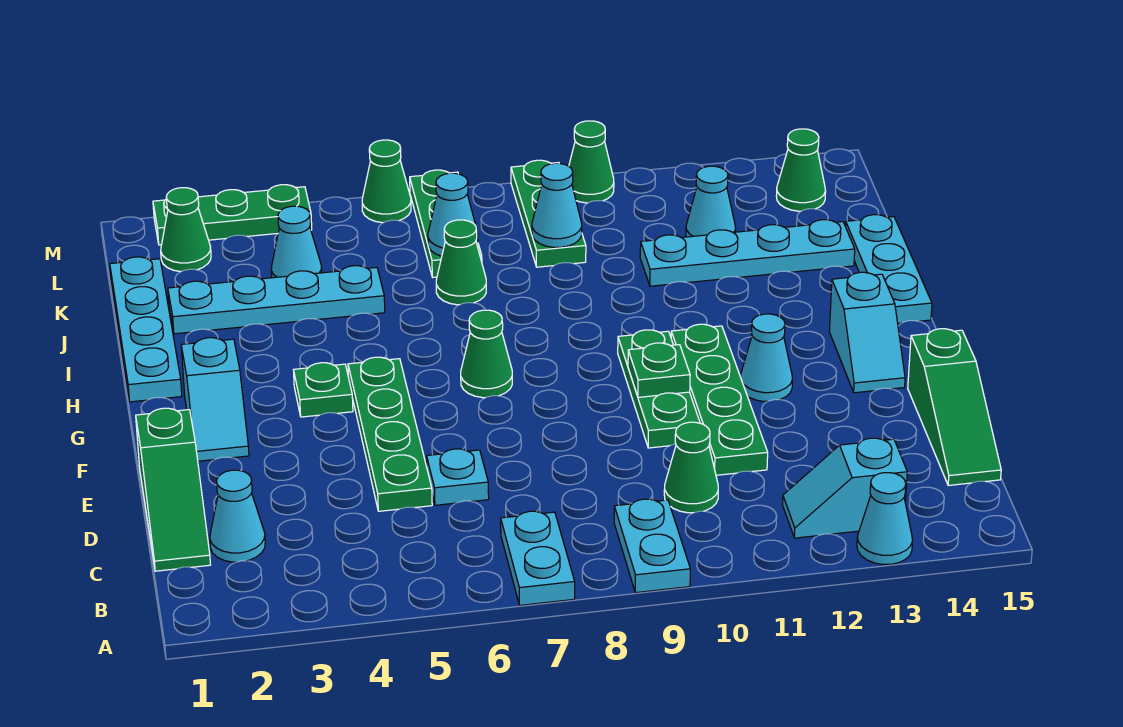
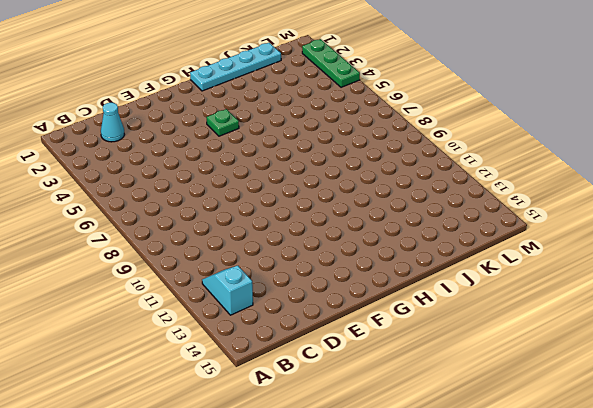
none -> cyan 1x2 plate [501,511,575,605]
none -> cyan 1x2 plate [614,499,690,593]
none -> cyan 1x1 cone [857,473,913,564]
none -> green 1x3 slope [136,408,210,571]

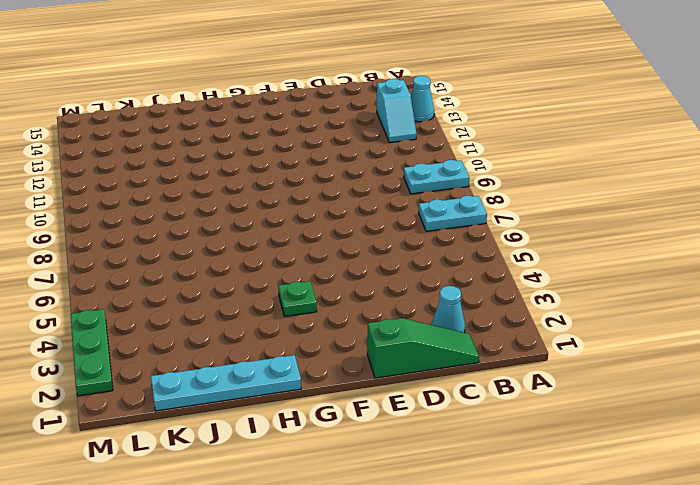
none -> green 1x1 cone [664,422,718,513]
none -> green 1x3 slope [908,329,1001,486]
none -> green 1x4 plate [348,357,432,511]
none -> cyan 1x1 plate [427,449,489,505]

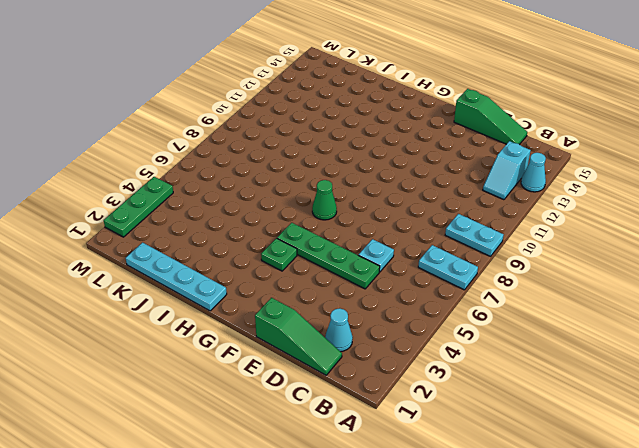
none -> green 1x1 cone [664,422,718,513]
none -> green 1x4 plate [671,324,768,475]
none -> green 1x3 plate [618,330,700,448]
none -> cyan 1x2 slope [181,338,249,461]

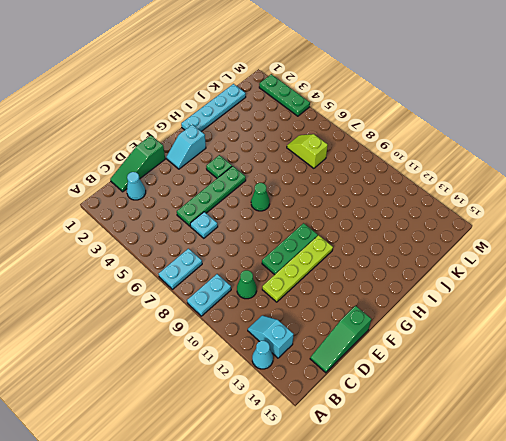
lime 1x4 plate [262,235,333,302] -> green 1x4 plate [671,324,768,475]
lime 1x2 slope [287,134,328,168] -> green 1x3 plate [410,170,482,277]
none -> cyan 1x1 cone [740,314,793,401]
none -> cyan 1x2 slope [829,272,905,393]
none -> cyan 1x3 plate [846,215,932,323]
none -> cyan 1x4 plate [168,266,385,334]

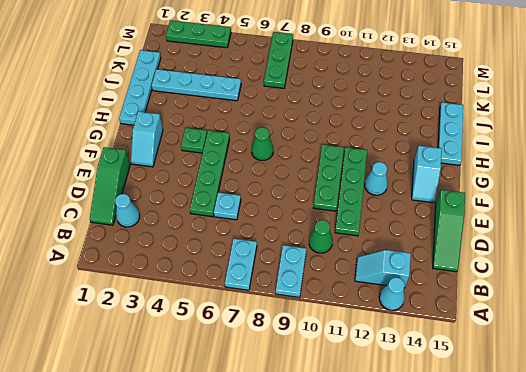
none -> green 1x1 cone [436,220,486,305]
none -> cyan 1x4 plate [640,220,855,286]
none -> cyan 1x1 cone [271,206,322,278]
none -> green 1x3 plate [511,160,586,267]

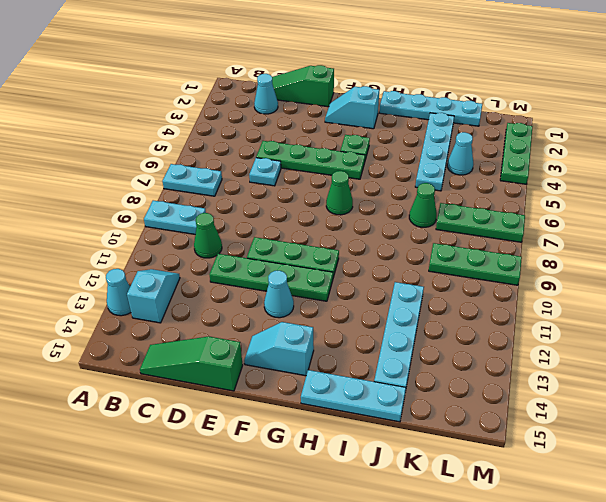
none -> cyan 1x1 cone [686,166,736,237]
none -> green 1x1 cone [161,188,211,272]
none -> green 1x1 cone [776,129,826,211]
none -> green 1x1 cone [362,140,411,223]

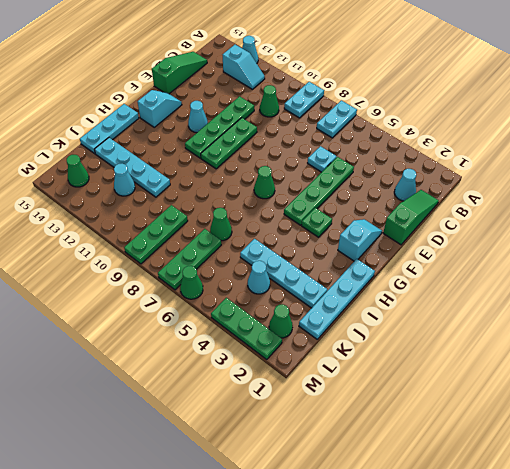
none -> green 1x1 cone [569,121,614,203]
none -> green 1x1 plate [628,343,690,397]
none -> cyan 1x1 cone [428,173,478,256]
none -> cyan 1x1 cone [532,163,582,247]

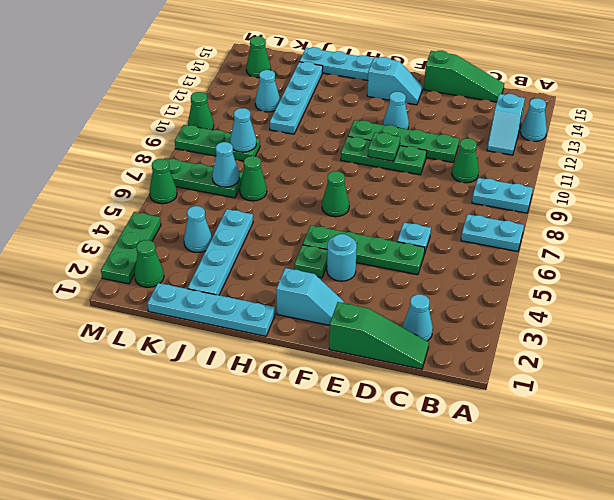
cyan 1x1 round brick [327,234,357,281] -> none

